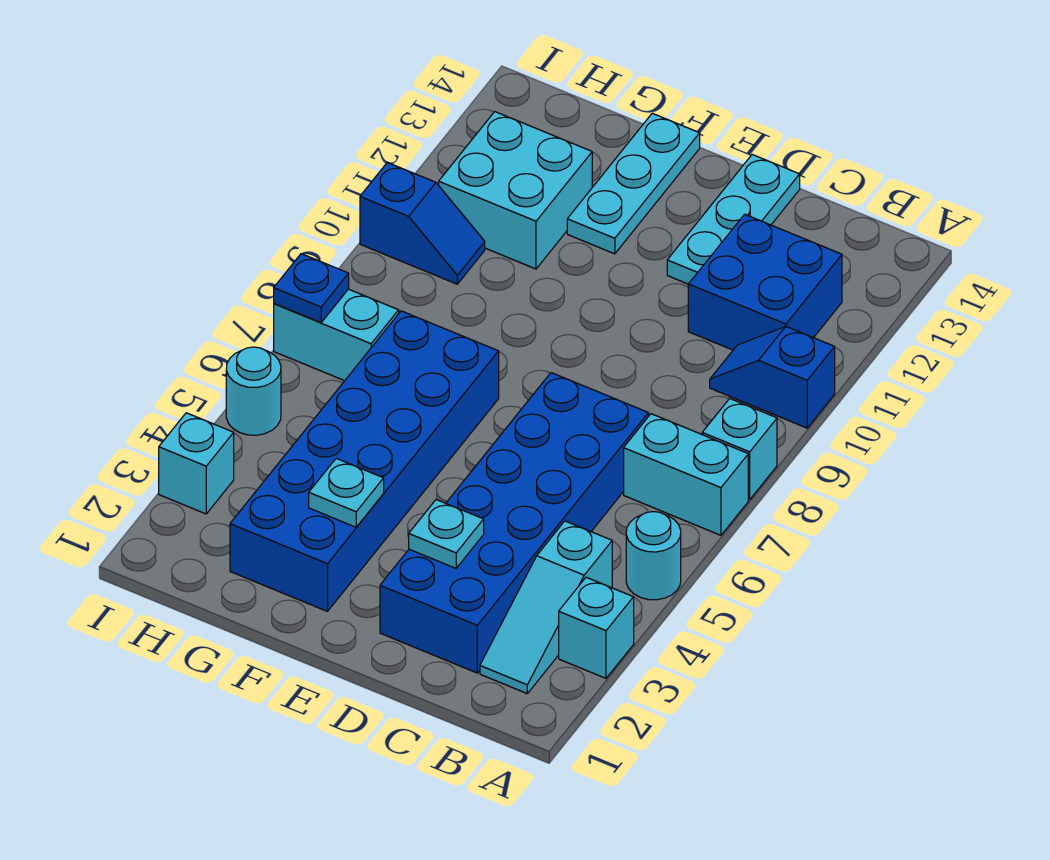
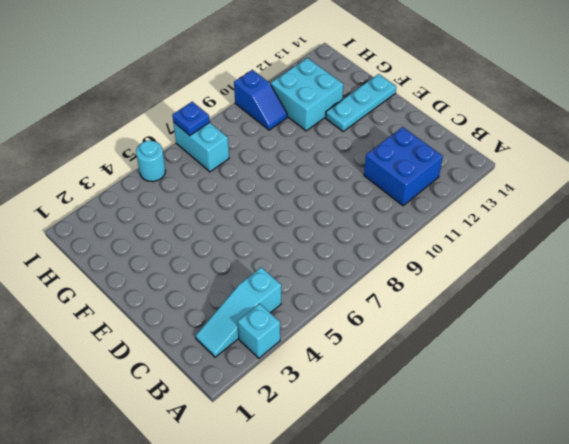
none -> cyan 1x1 round brick [626,512,681,600]
none -> cyan 1x2 brick [624,414,748,535]
none -> cyan 1x1 brick [702,399,777,500]

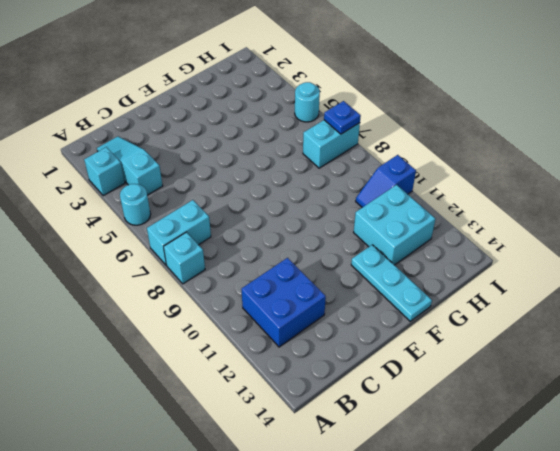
none -> blue 1x2 slope [710,327,835,428]
none -> blue 2x6 brick [380,373,648,673]
none -> cyan 1x3 plate [667,155,800,284]

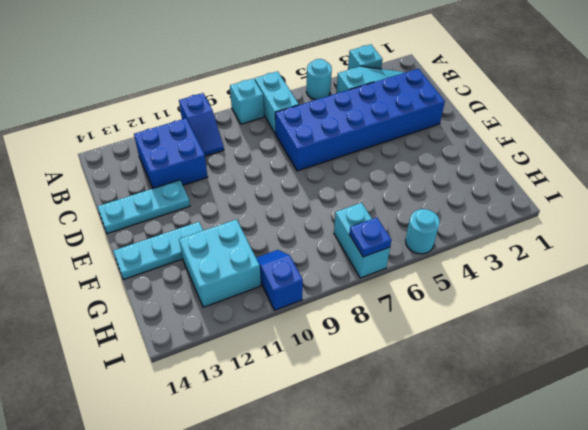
none -> blue 2x6 brick [230,311,499,611]
none -> cyan 1x1 brick [159,413,234,514]
none -> cyan 1x1 plate [409,499,484,568]

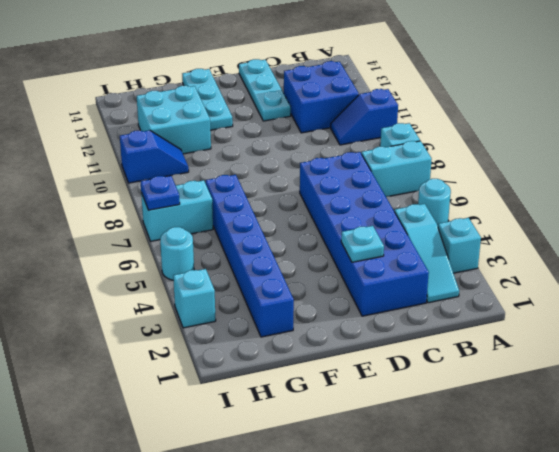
blue 1x6 brick [206,175,294,337] -> blue 2x6 brick [230,311,499,611]
none -> cyan 1x1 plate [309,458,384,527]

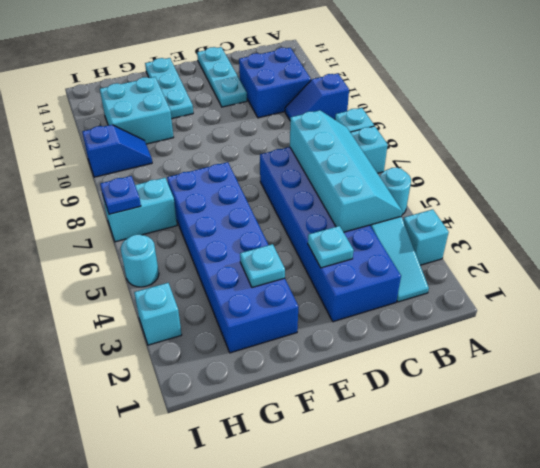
cyan 2x4 slope [290,110,402,232] -> none

